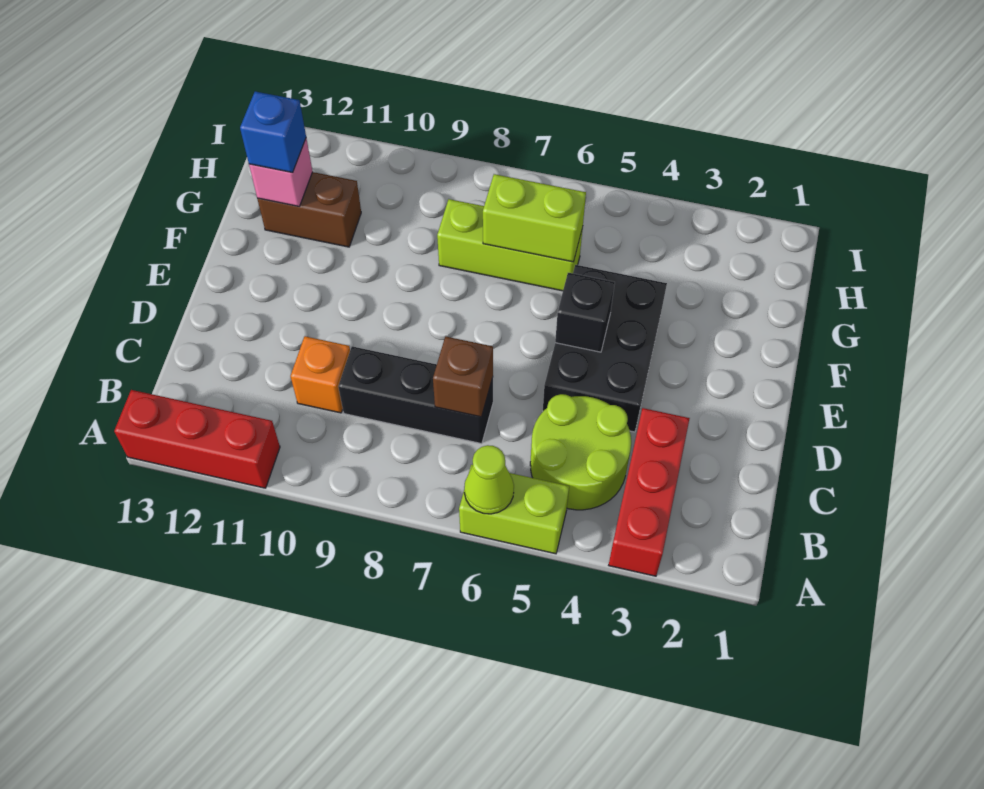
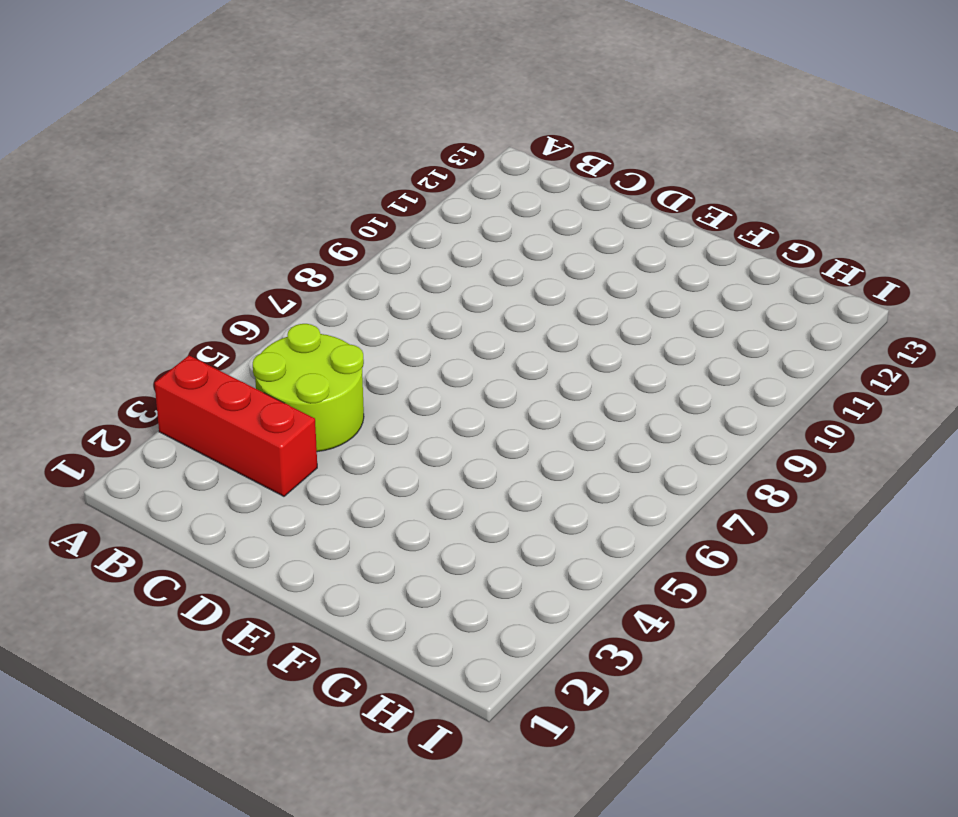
none -> lime 1x2 brick [459,465,569,554]
none -> red 1x3 brick [114,390,280,488]
none -> black 1x3 brick [338,346,493,444]

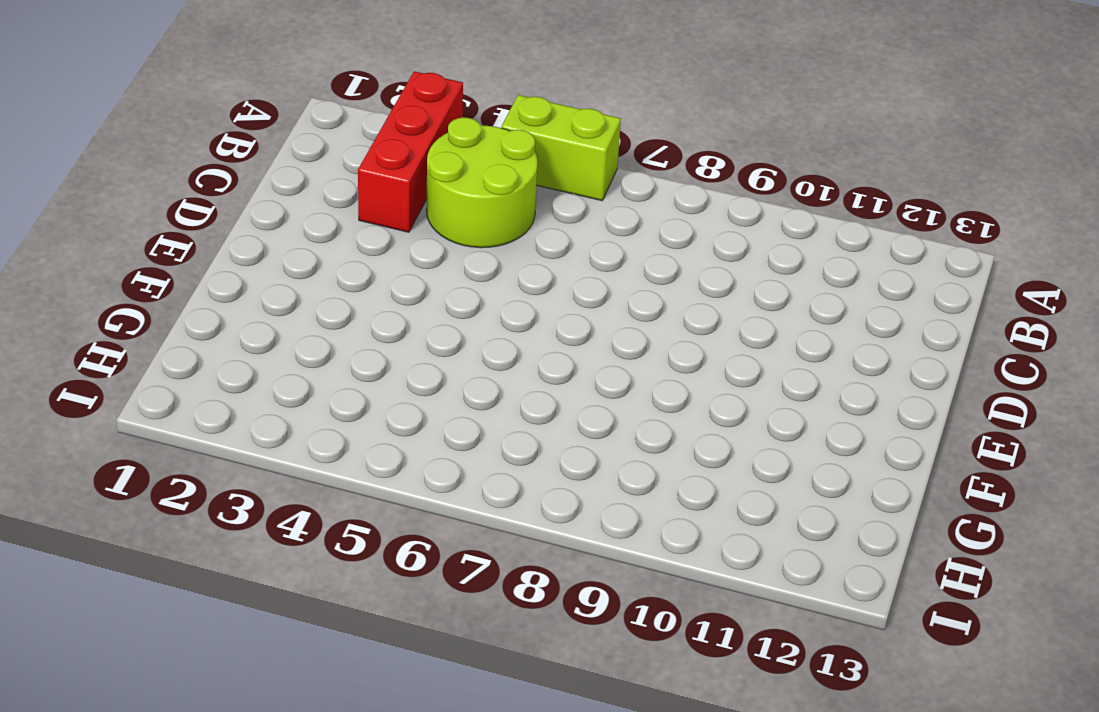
none -> red 1x3 brick [114,390,280,488]
none -> black 1x3 brick [338,346,493,444]
none -> orange 1x1 brick [291,336,350,413]

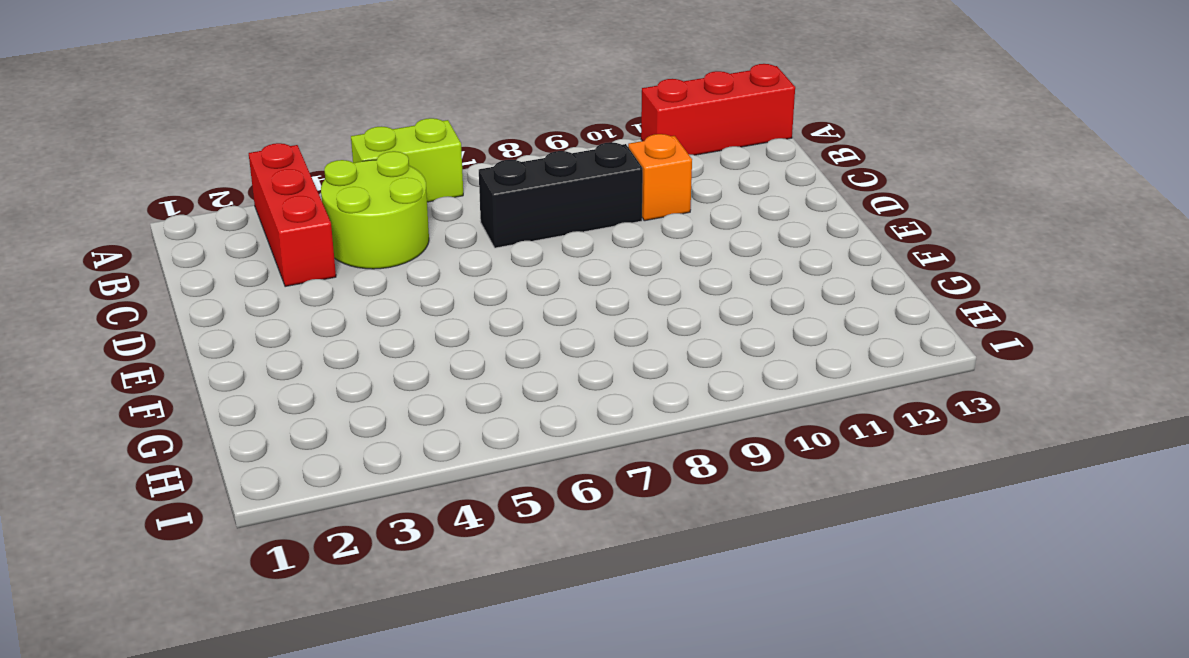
none -> black 2x3 brick [543,265,667,432]
none -> lime 1x3 brick [437,199,583,291]
none -> brown 1x2 brick [257,172,361,247]

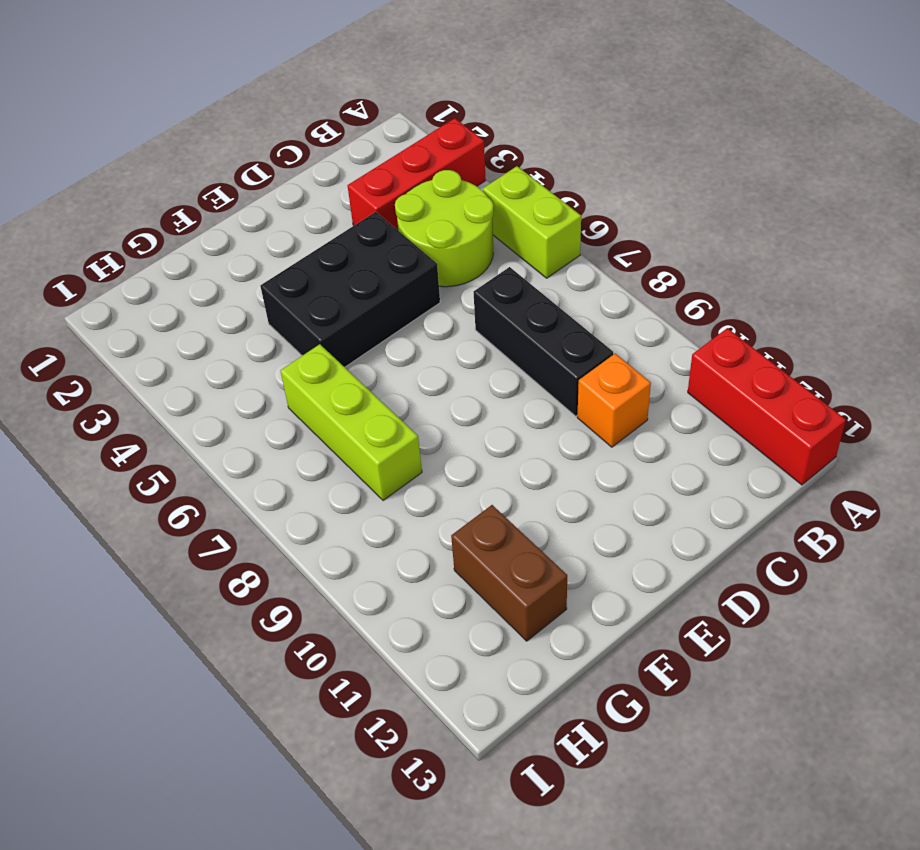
none -> lime 1x1 cone [464,445,514,514]
none -> brown 1x1 brick [433,336,493,417]
none -> black 1x1 brick [555,273,615,352]

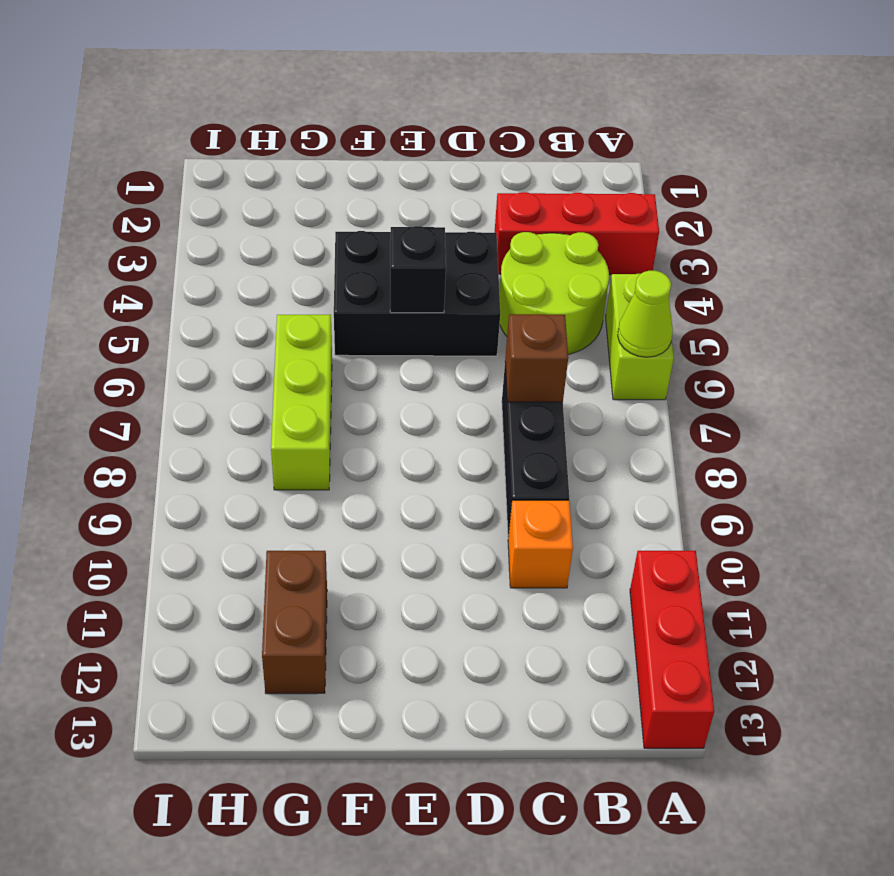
none -> lime 1x2 brick [483,174,586,262]
none -> pink 1x1 brick [249,138,313,206]
none -> blue 1x1 brick [240,92,306,173]

